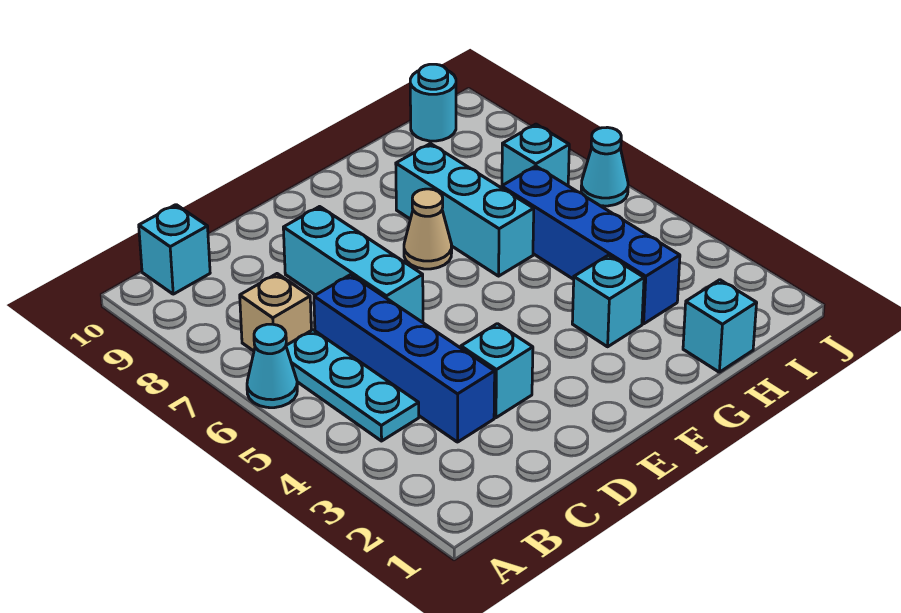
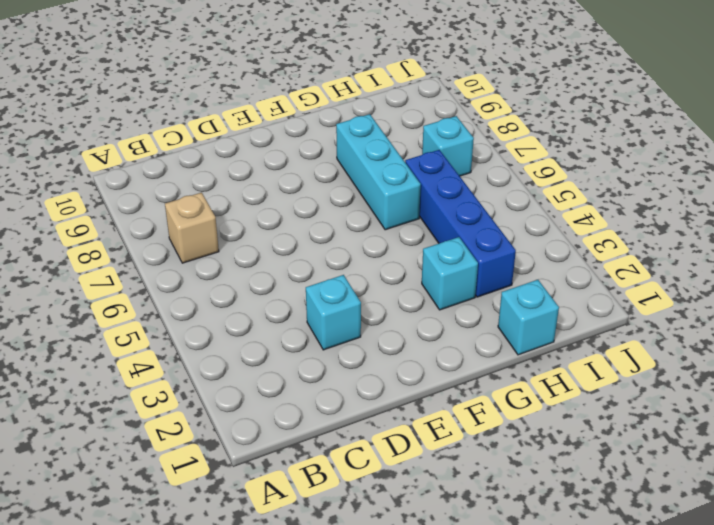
none -> cyan 1x1 cone [247,324,297,408]
none -> cyan 1x3 plate [286,330,419,441]
none -> cyan 1x1 brick [139,205,210,294]

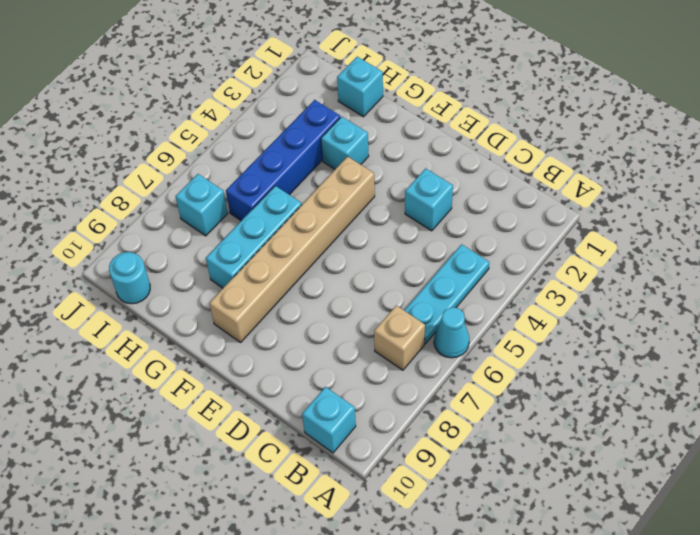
tan 1x6 brick [209,156,375,342] -> tan 1x1 cone [404,189,452,269]
none -> blue 1x4 brick [314,275,495,442]
none -> cyan 1x3 brick [283,207,423,322]
none -> cyan 1x1 cone [581,127,628,206]

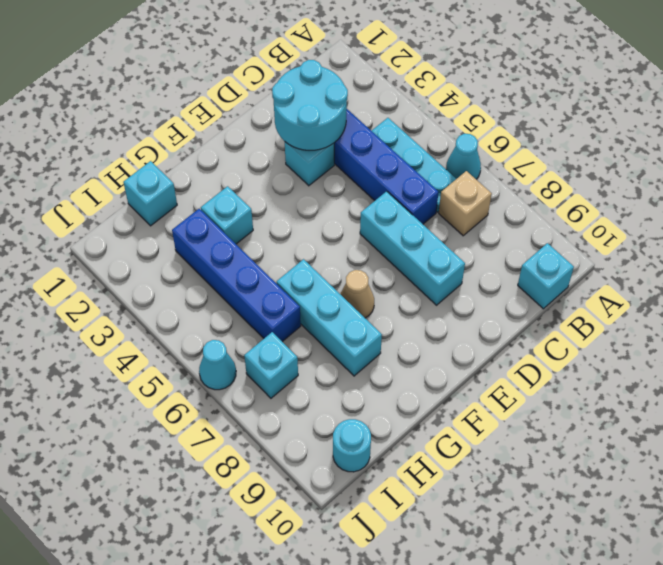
cyan 2x2 round brick [272,60,348,150] -> none

